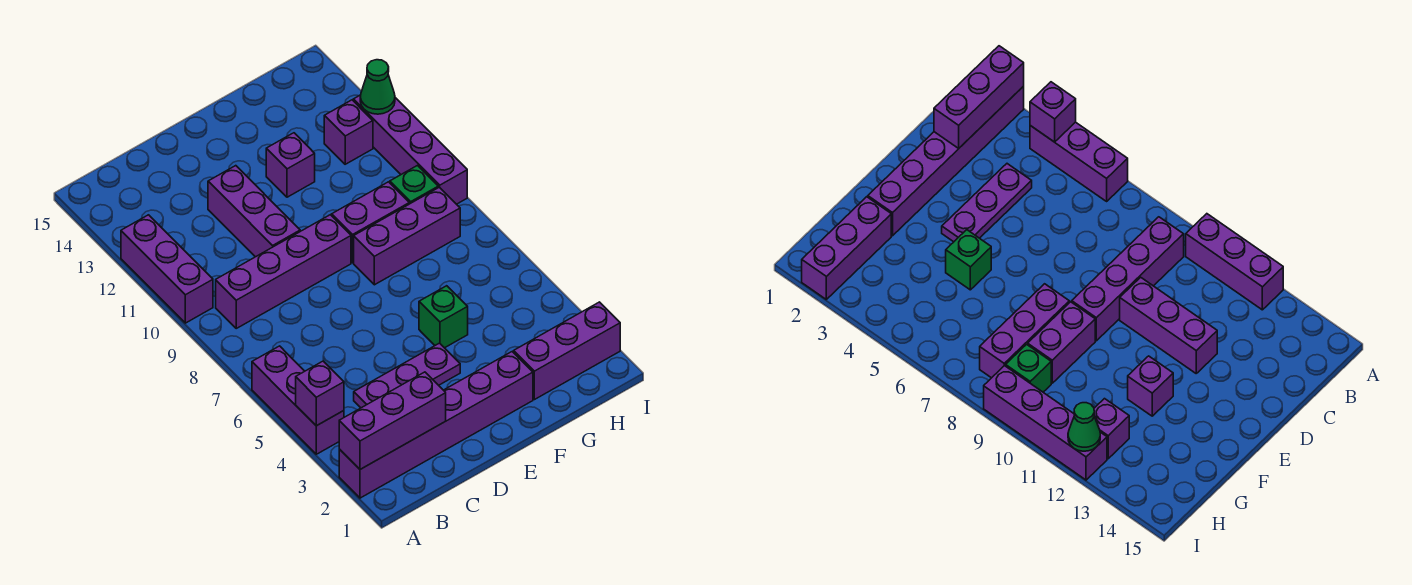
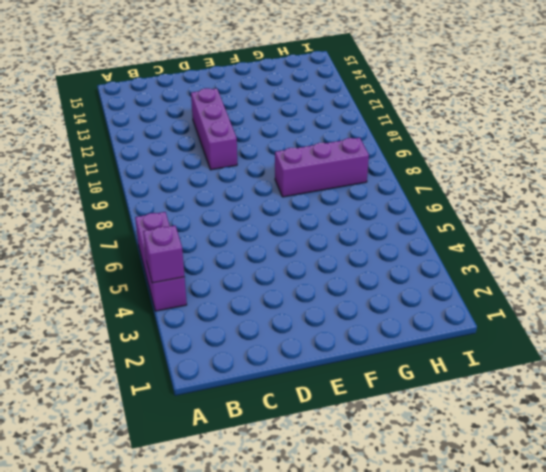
none -> purple 1x6 brick [339,352,533,498]
none -> purple 1x3 brick [121,215,213,323]
none -> purple 1x4 brick [216,215,351,328]

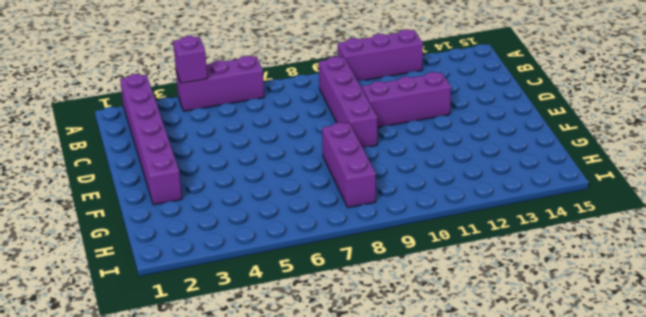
none -> purple 1x3 plate [354,343,460,408]
none -> green 1x1 brick [419,286,468,348]
none -> purple 1x2 brick [332,182,409,263]

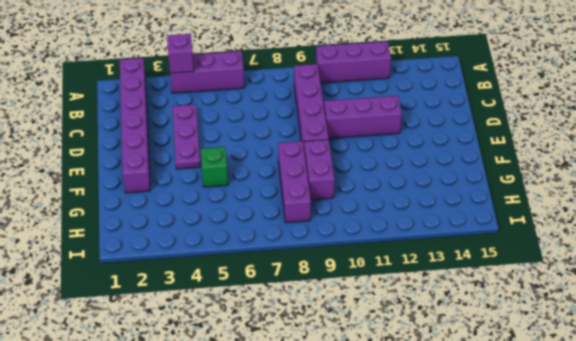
none -> purple 1x1 brick [266,133,315,197]
none -> purple 1x3 brick [514,302,620,400]
none -> green 1x1 brick [390,166,438,204]

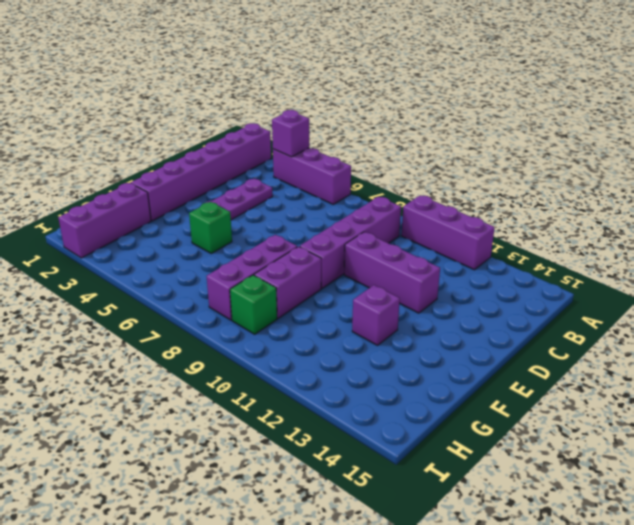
none -> purple 1x1 brick [324,100,373,164]
none -> purple 1x4 brick [353,95,467,204]
none -> purple 1x3 brick [339,372,446,469]

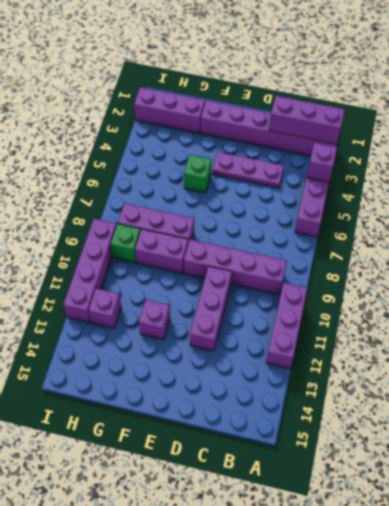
none -> green 1x1 cone [360,60,395,114]

